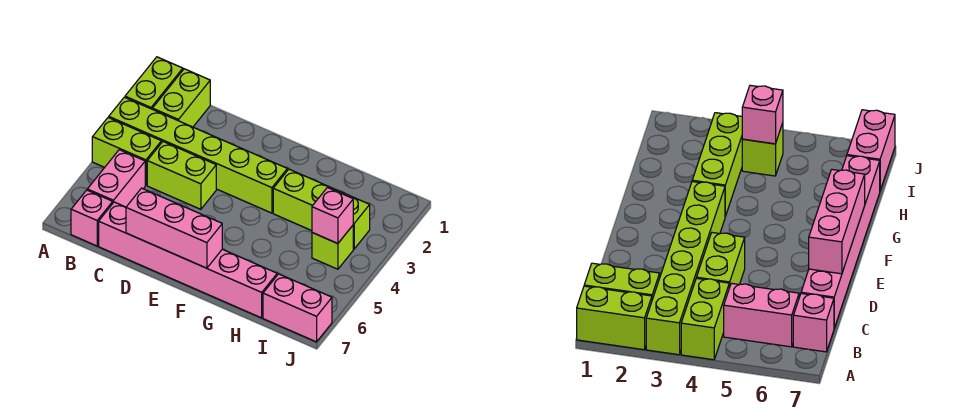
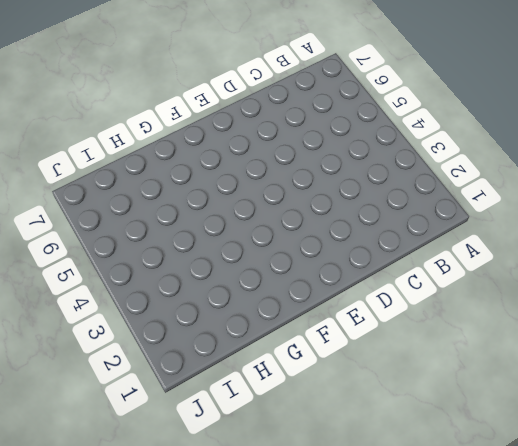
none -> lime 1x2 brick [125,57,183,109]
none -> lime 1x6 brick [109,97,287,213]
none -> lime 1x2 brick [92,117,161,185]

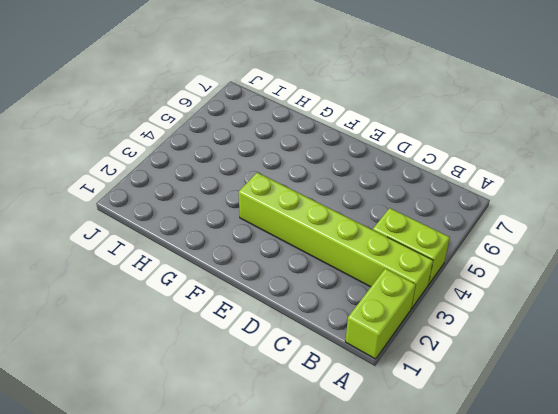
none -> lime 1x2 brick [152,69,210,127]
none -> pink 1x2 brick [87,150,145,207]
none -> pink 1x1 brick [71,190,113,246]

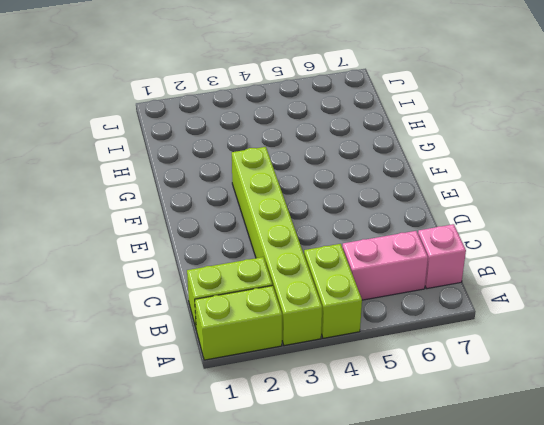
none -> lime 1x2 brick [147,142,216,209]
none -> pink 1x6 brick [99,202,277,318]
none -> lime 1x3 brick [273,169,370,249]

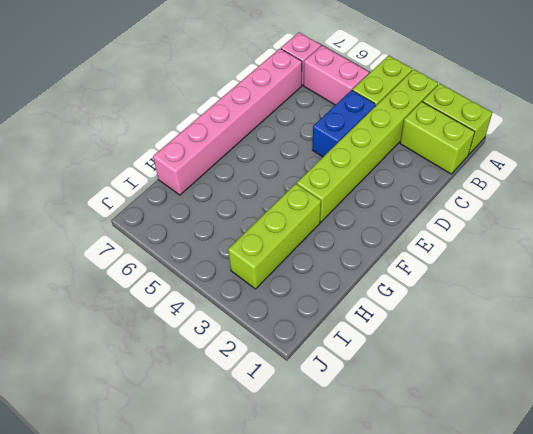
blue 1x2 brick [312,90,376,157] -> lime 1x2 brick [147,142,216,209]
none -> lime 1x1 brick [312,226,353,269]
none -> pink 1x2 brick [263,274,332,342]
none -> pink 1x3 brick [126,188,222,268]

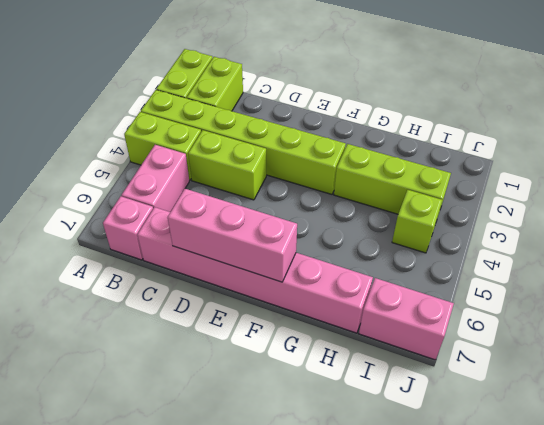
none -> pink 1x1 brick [312,188,353,244]

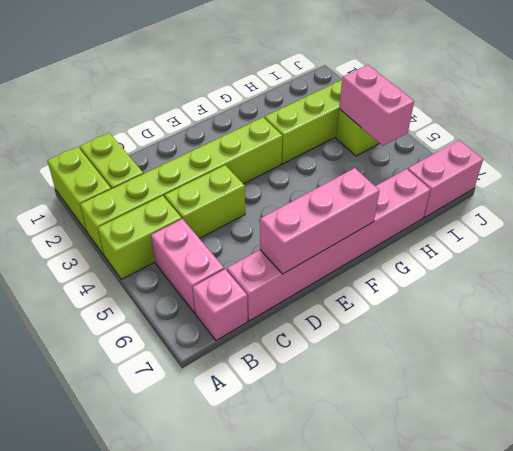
pink 1x2 brick [339,65,414,146] -> pink 1x1 brick [312,188,353,244]

